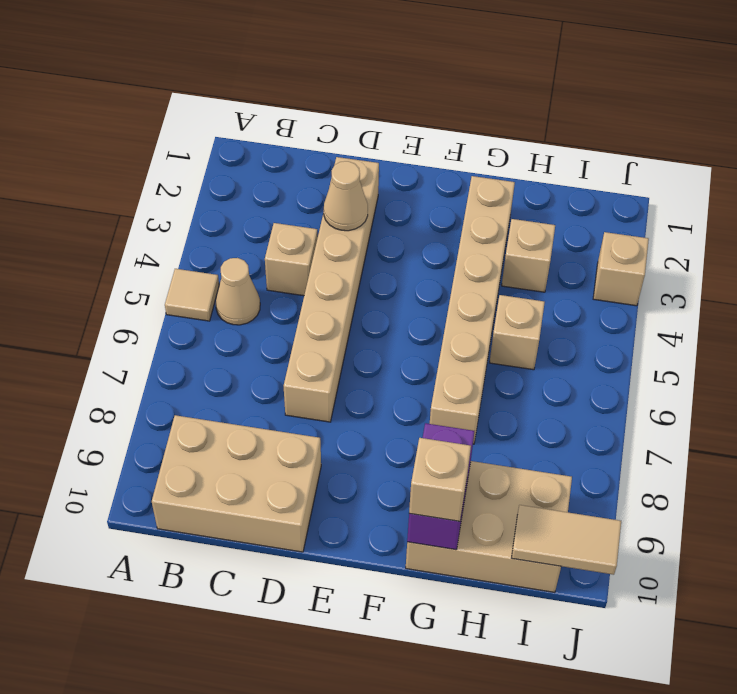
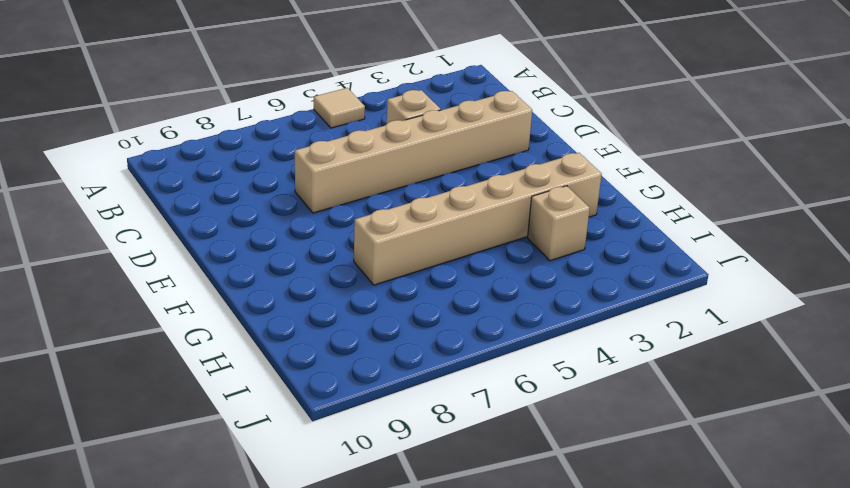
none -> tan 1x1 cone [216,258,260,325]
none -> tan 2x3 brick [152,415,321,552]
none -> tan 2x3 brick [406,461,572,592]

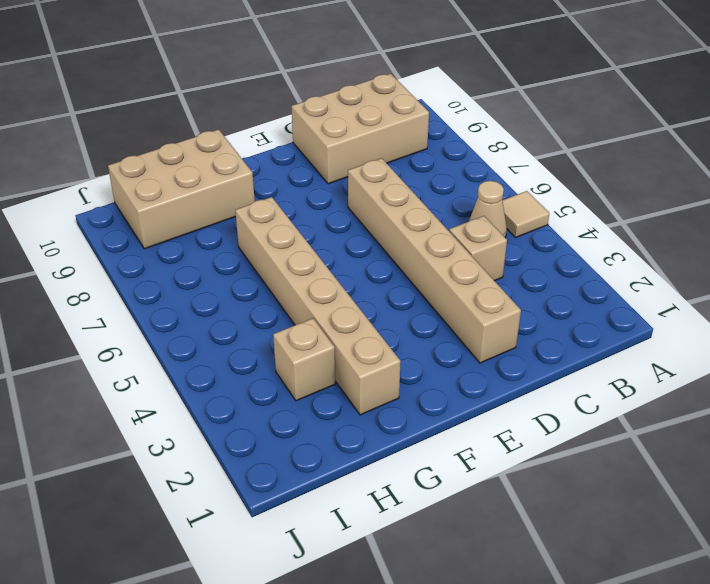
none -> tan 1x1 brick [490,295,545,370]
none -> tan 1x1 brick [593,232,649,306]
none -> tan 1x1 cone [324,161,368,231]

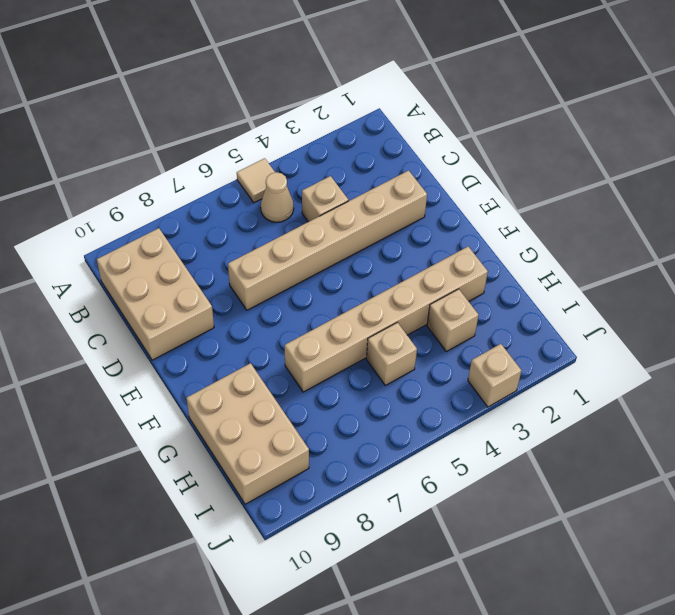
none -> tan 1x1 cone [324,161,368,231]
none -> purple 1x2 brick [407,423,474,550]
none -> tan 1x2 tile [512,505,621,575]

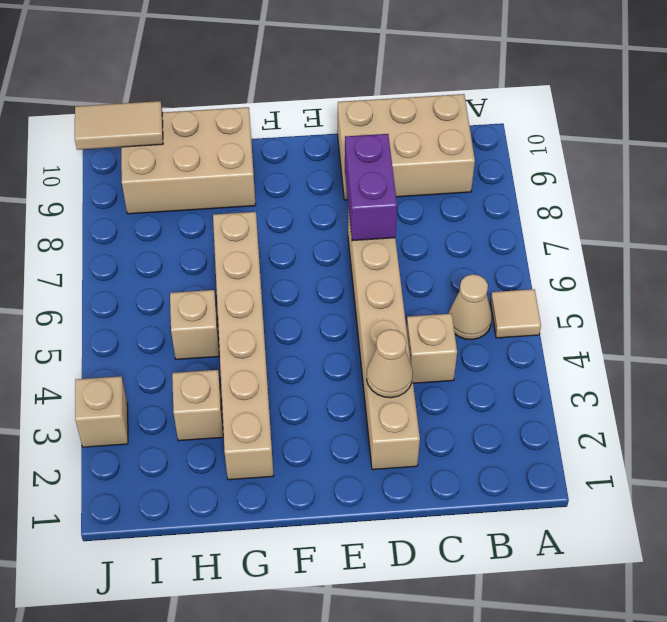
purple 1x2 brick [345,134,397,241] -> purple 1x2 brick moved to [407,423,474,550]
none -> tan 1x1 brick [409,438,471,521]

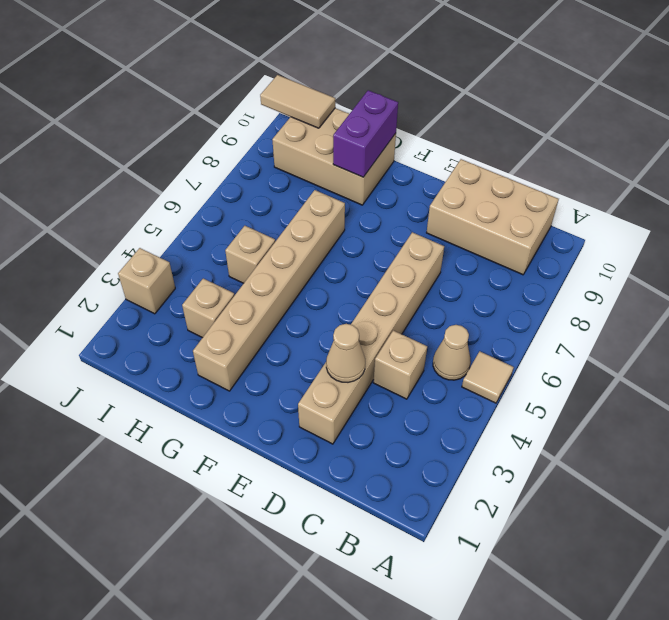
none -> tan 1x1 brick [409,438,471,521]

